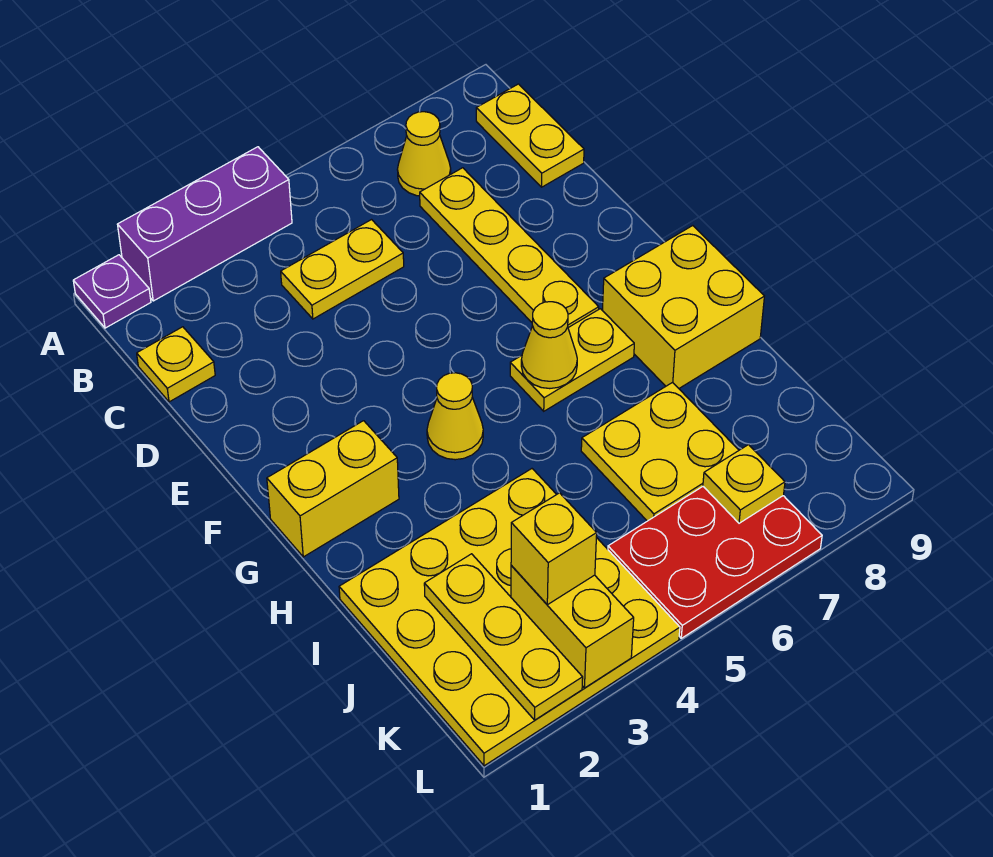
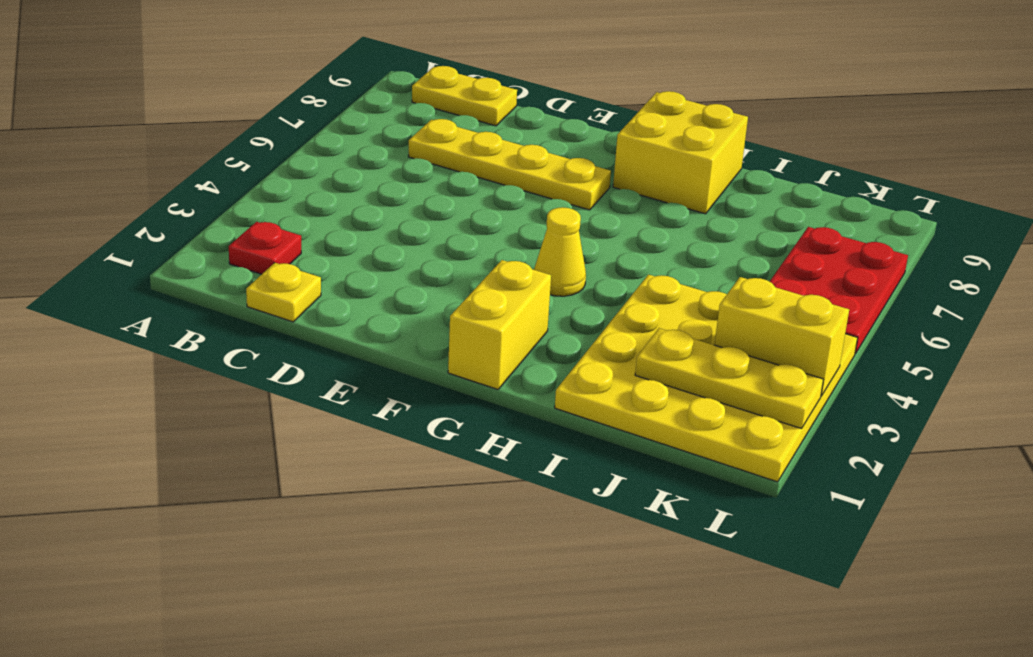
red 1x1 plate [229,222,301,274] -> none
none -> purple 1x1 plate [73,255,151,328]
none -> purple 1x3 brick [118,147,292,301]
none -> yellow 1x1 cone [397,112,451,196]

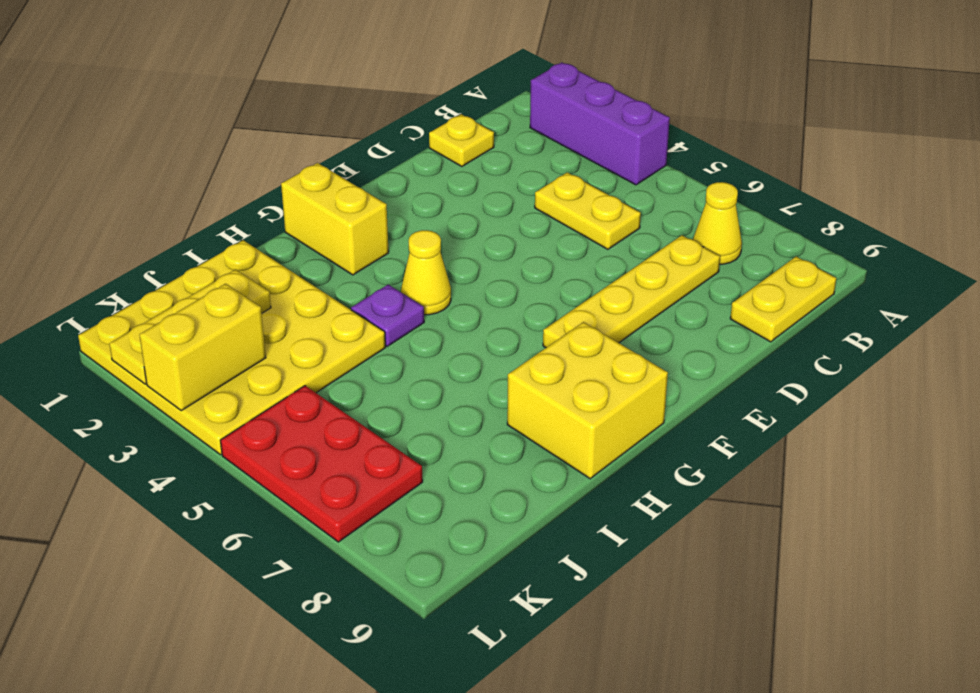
purple 1x1 plate [351,284,424,346] -> purple 1x1 plate moved to [73,255,151,328]
none -> yellow 1x2 plate [510,309,634,411]
none -> yellow 2x2 plate [581,382,739,521]
none -> yellow 1x1 cone [521,302,577,389]

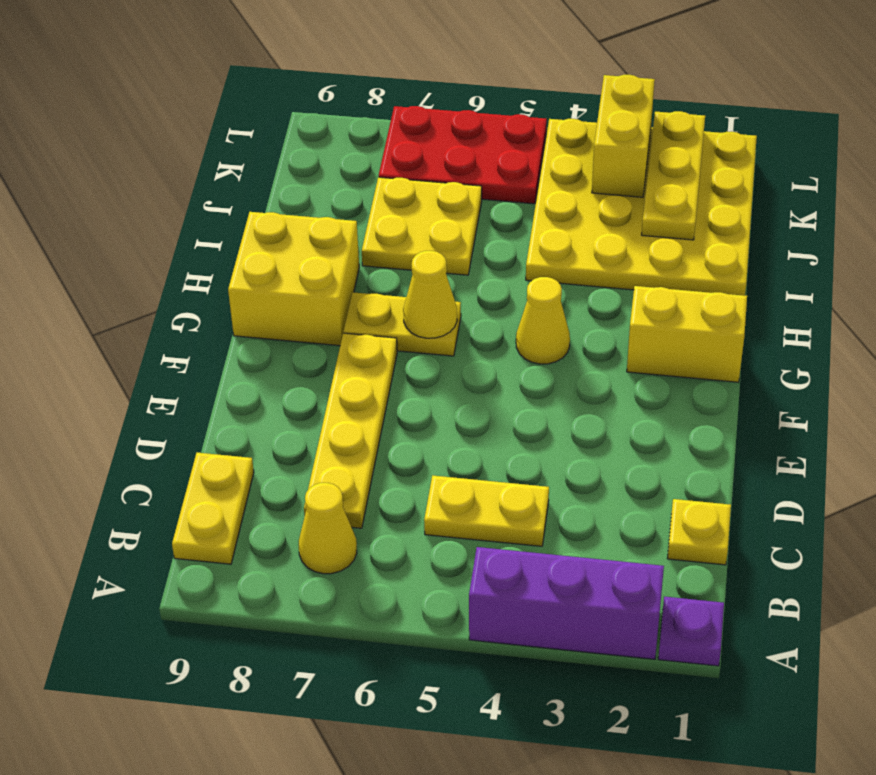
none -> yellow 1x1 plate [703,445,785,523]
none -> yellow 1x1 brick [511,493,597,605]

